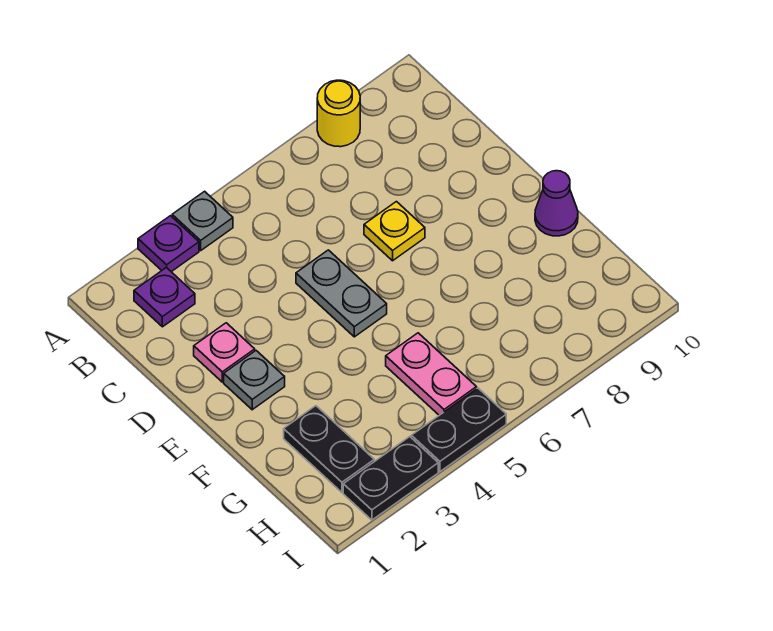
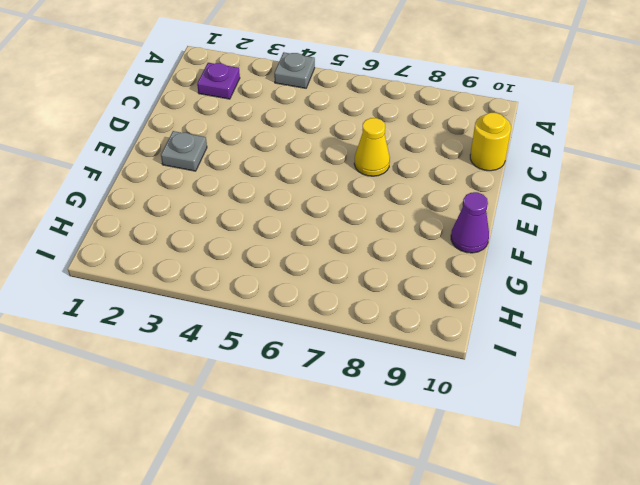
yellow 1x1 round brick [470,113,511,171] -> yellow 1x1 round brick moved to [317,80,360,147]
yellow 1x1 cone [354,118,390,176] -> yellow 1x1 plate [364,202,425,261]
none -> purple 1x1 plate [138,216,199,272]
none -> pink 1x1 plate [194,323,255,382]
none -> grey 1x2 plate [296,250,387,337]

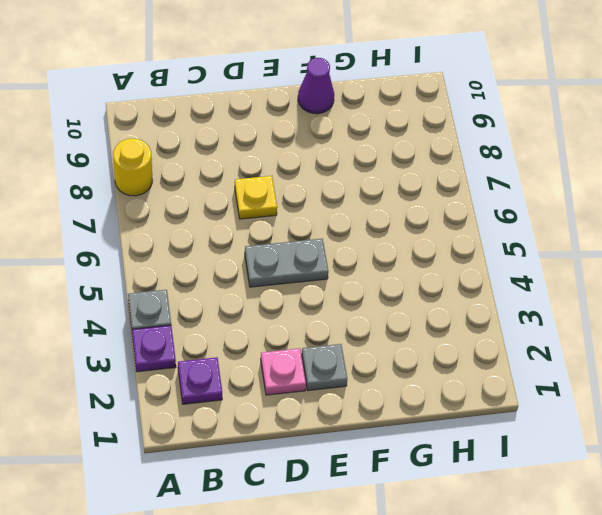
none -> black 1x2 plate [284,406,374,492]
none -> pink 1x2 plate [386,333,477,415]
none -> black 1x2 plate [343,437,438,520]

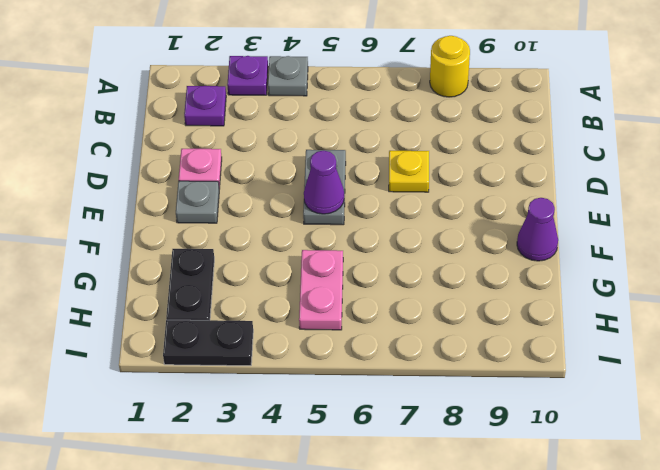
purple 1x1 cone [304,150,344,214] -> none
none -> black 1x2 plate [411,388,506,471]

